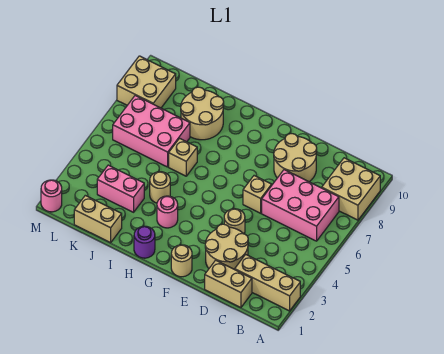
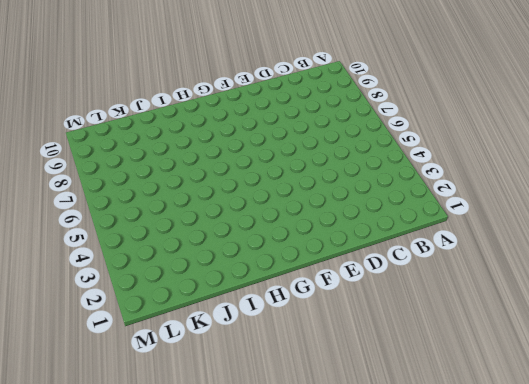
none -> tan 1x3 brick [235,254,300,311]
none -> tan 2x2 brick [322,158,380,220]
none -> pink 2x3 brick [262,170,339,241]

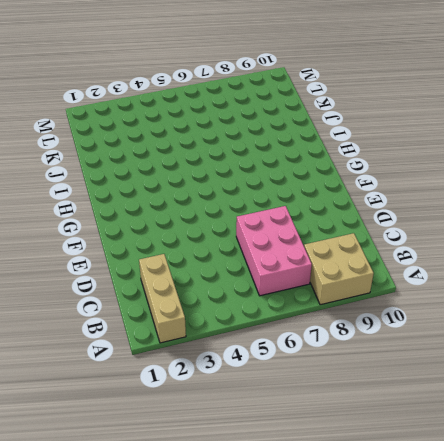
none -> tan 1x2 brick [205,260,252,307]
none -> tan 2x2 round brick [205,224,248,269]
none -> tan 2x2 round brick [274,134,317,182]

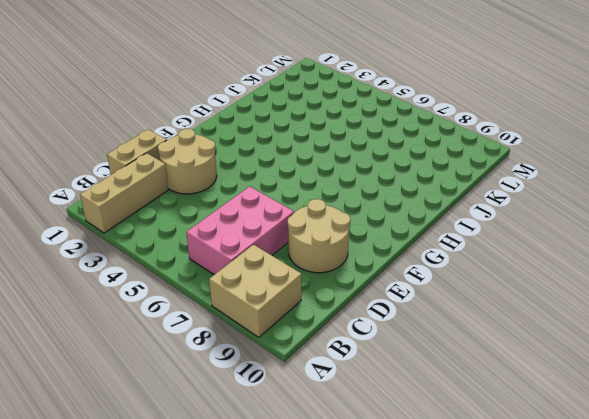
none -> tan 1x1 round brick [224,209,245,234]
none -> tan 1x1 brick [243,176,272,213]
none -> tan 1x1 round brick [171,245,192,277]

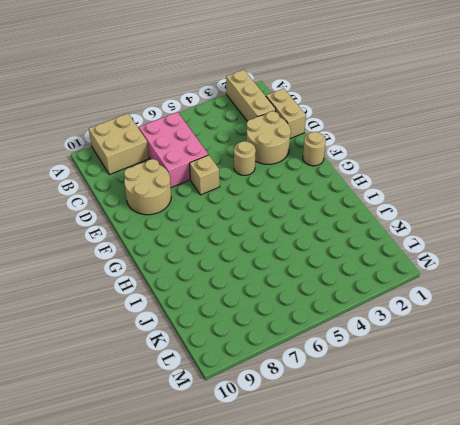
none -> purple 1x1 round brick [134,226,155,258]
none -> pink 1x1 round brick [157,196,178,228]
none -> tan 1x1 round brick [150,172,170,203]

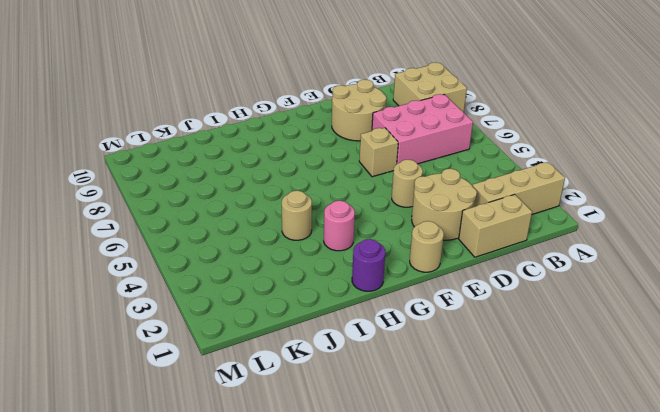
none -> tan 1x1 brick [169,138,197,176]
none -> tan 2x2 round brick [181,87,224,140]
none -> tan 1x2 brick [74,195,122,243]

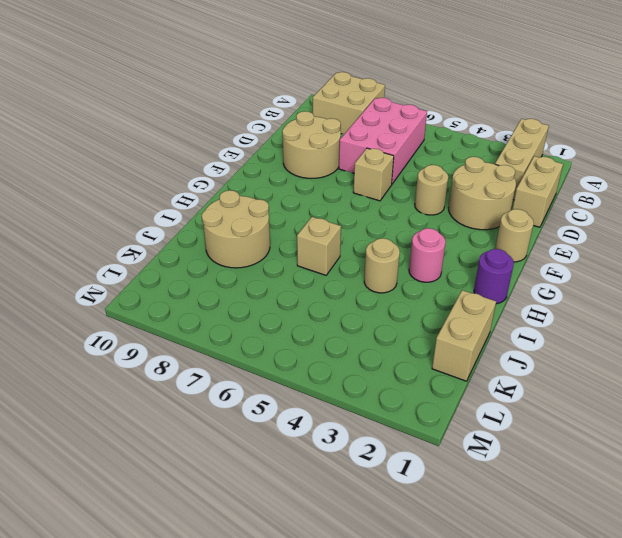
none -> pink 1x2 brick [97,165,144,212]
none -> pink 2x3 brick [113,96,190,167]
none -> tan 2x2 brick [117,56,176,108]

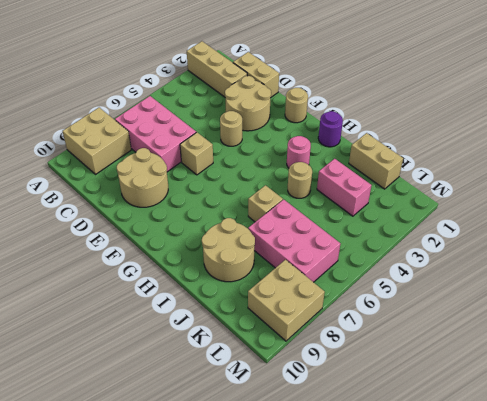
none -> pink 1x1 round brick [41,180,62,212]

